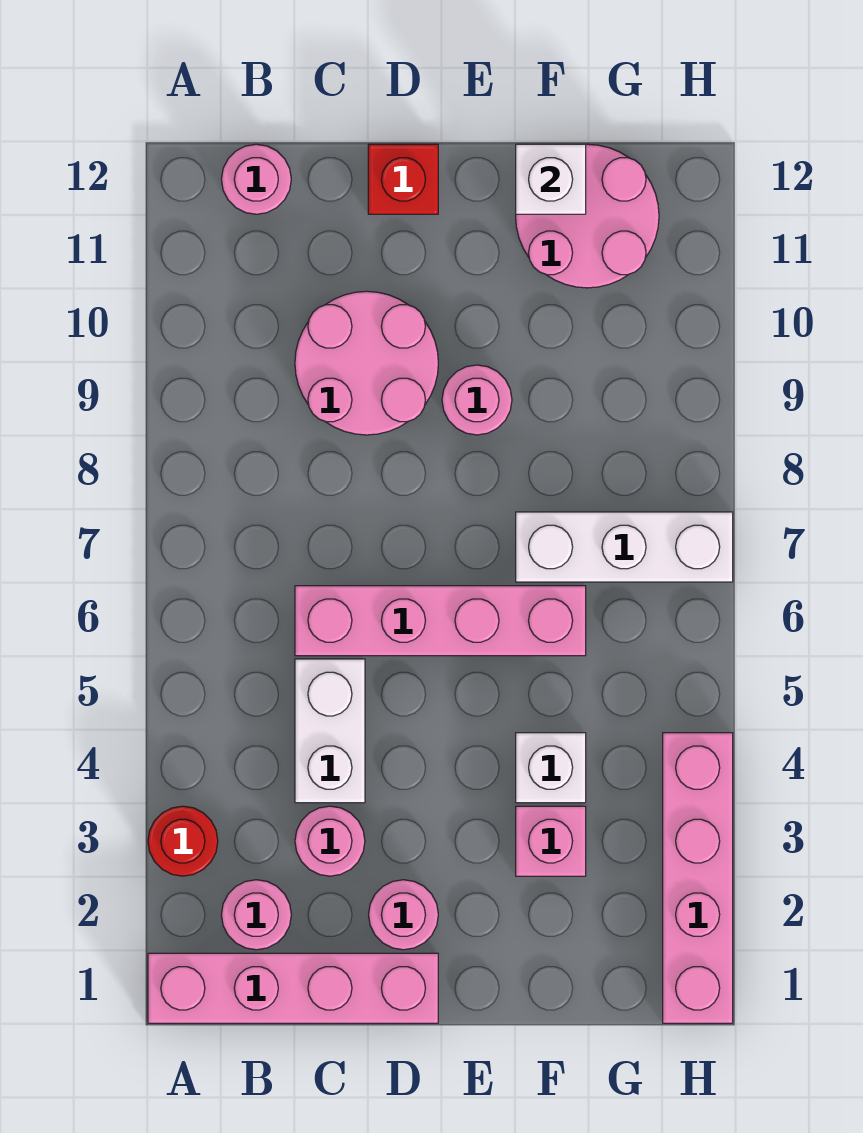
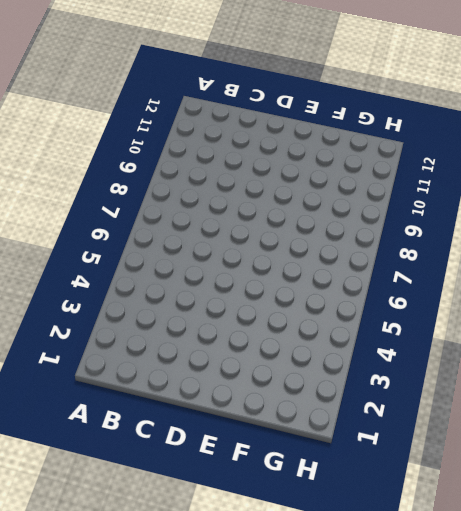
none -> pink 1x4 brick [148,953,438,1023]
none -> red 1x1 round brick [148,806,218,876]
none -> pink 1x1 round brick [221,880,291,950]

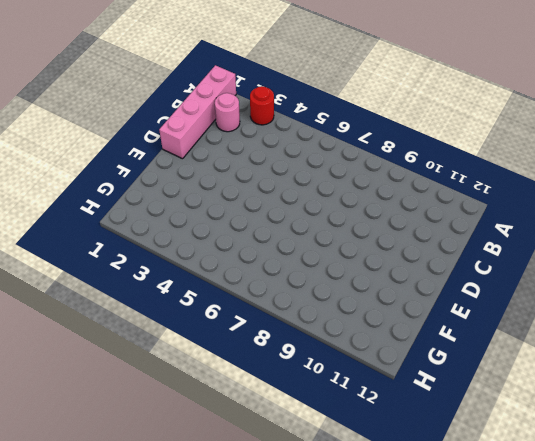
none -> pink 1x1 round brick [221,144,291,214]
none -> pink 1x1 round brick [295,806,365,876]
none -> white 1x2 brick [295,659,365,803]

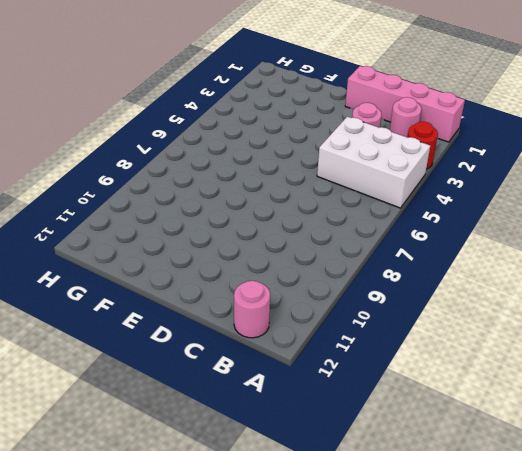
white 2x3 brick [317,117,430,208] -> white 1x2 brick [295,659,365,803]
none -> pink 1x4 brick [295,586,586,656]
none -> pink 2x2 round brick [295,291,438,435]
none -> pink 1x1 round brick [369,880,438,950]

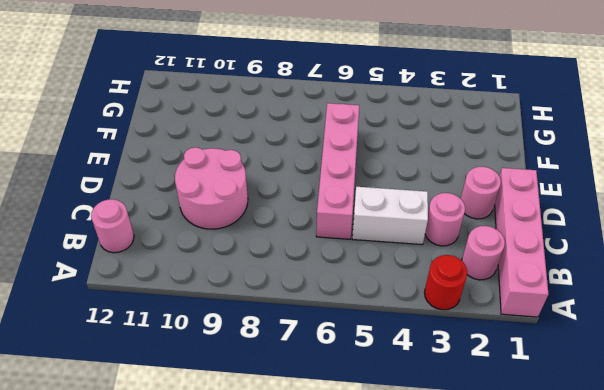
none -> red 1x1 brick [368,144,438,214]
none -> pink 1x1 round brick [442,365,512,435]
none -> pink 1x1 brick [516,806,586,876]

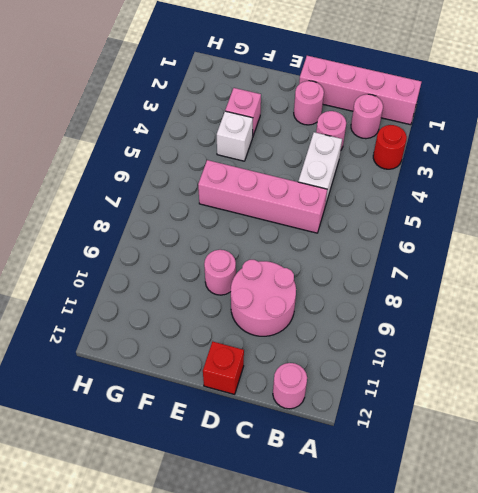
none -> white 1x3 brick [516,512,733,582]
none -> pink 2x2 round brick [516,144,659,288]
none -> pink 1x4 brick [663,733,733,1023]

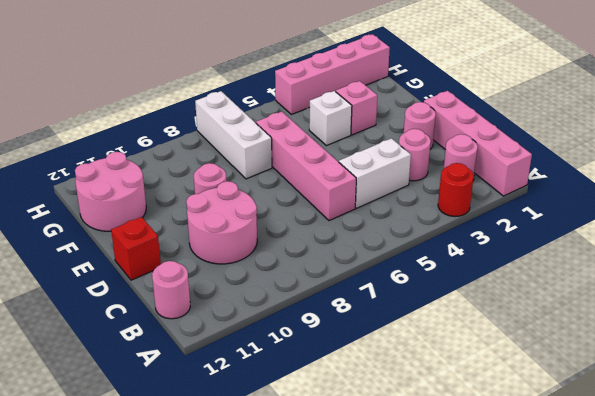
none -> white 1x1 brick [516,144,586,214]

